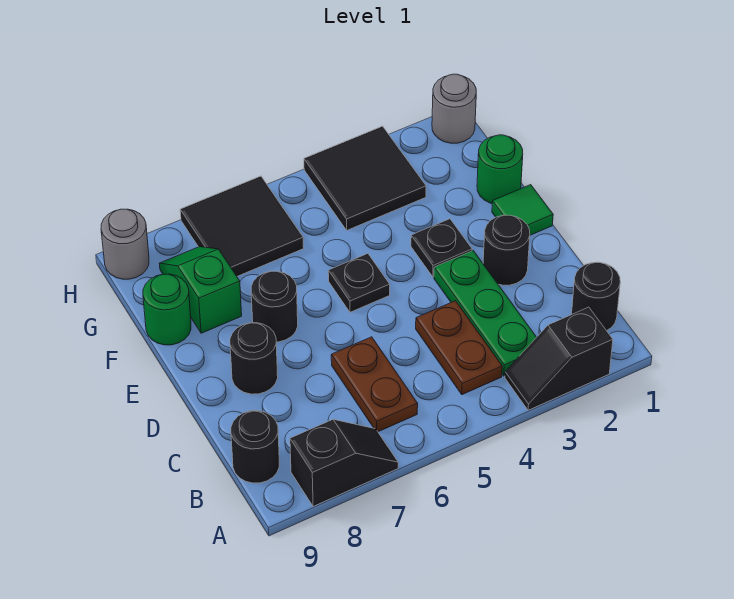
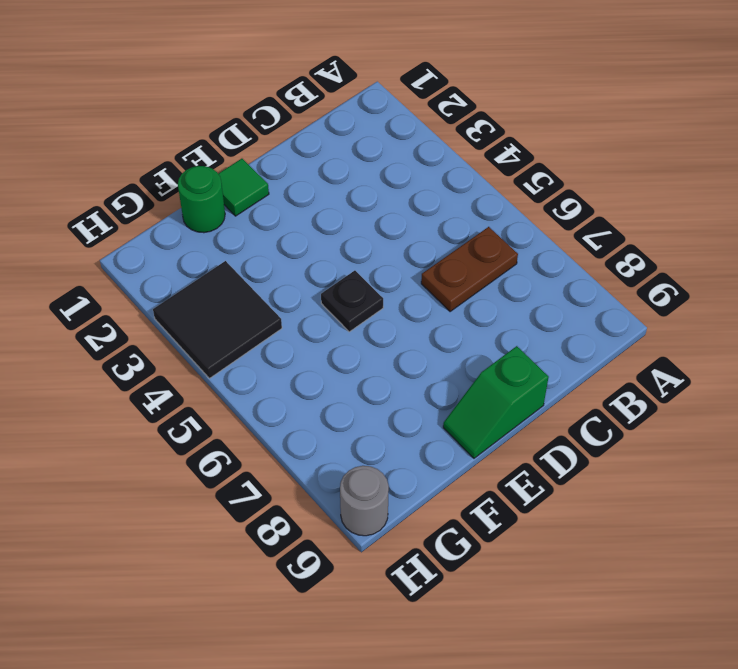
green 1x2 slope [443,346,549,458] -> green 1x2 slope moved to [159,247,242,333]
none -> black 1x2 slope [505,307,613,410]
none -> black 1x2 slope [290,419,398,506]
none -> black 1x1 round brick [572,262,620,331]

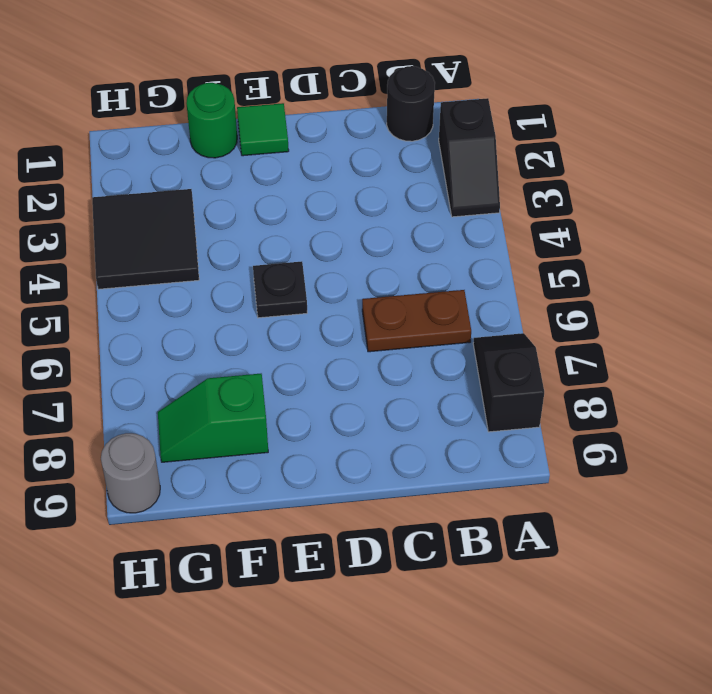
none -> green 1x3 plate [434,251,537,376]
none -> brown 1x2 plate [416,301,502,395]
none -> black 1x1 round brick [231,411,279,483]

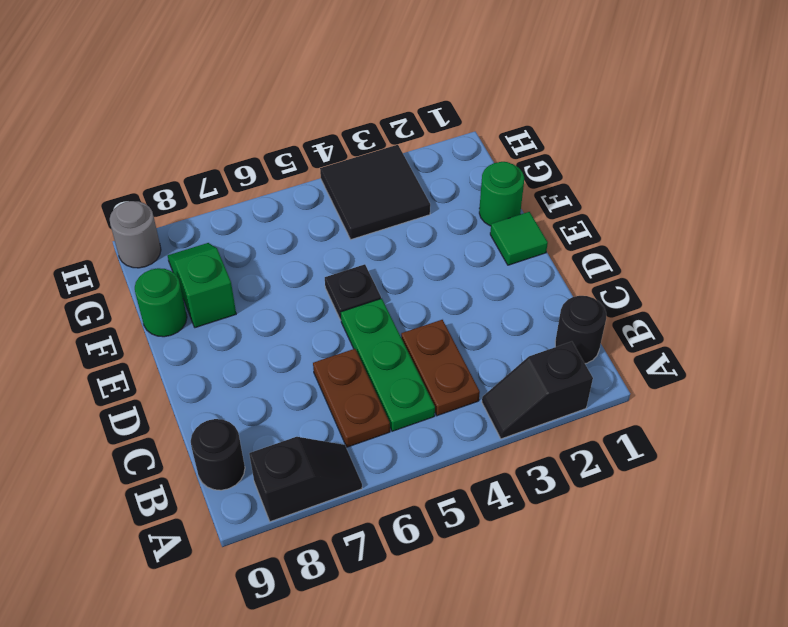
green 1x3 plate [341,299,435,431] -> green 1x3 plate moved to [434,251,537,376]
none -> black 1x1 round brick [483,215,530,285]
none -> black 1x1 round brick [230,323,278,394]
none -> black 1x1 plate [411,219,472,277]

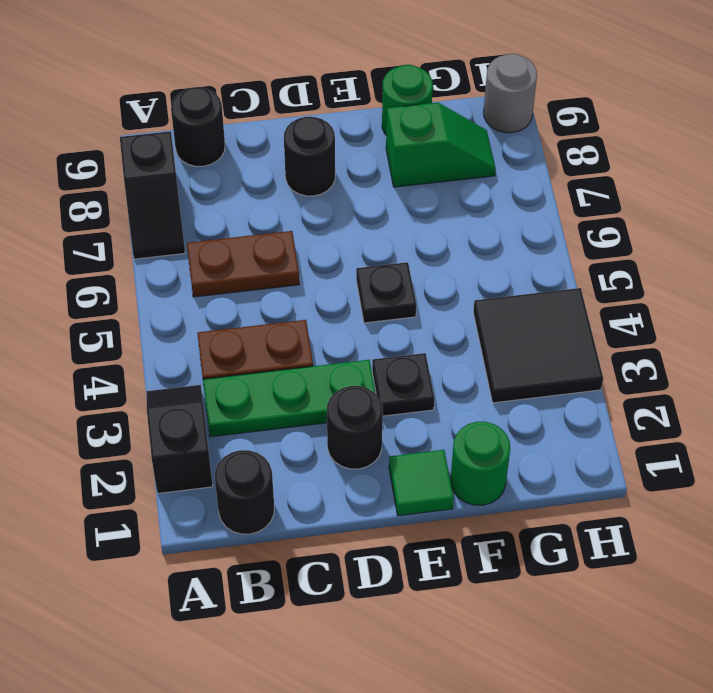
none -> black 1x1 round brick [251,271,298,342]
none -> black 2x2 tile [180,176,304,276]
none -> grey 1x1 round brick [432,74,476,143]

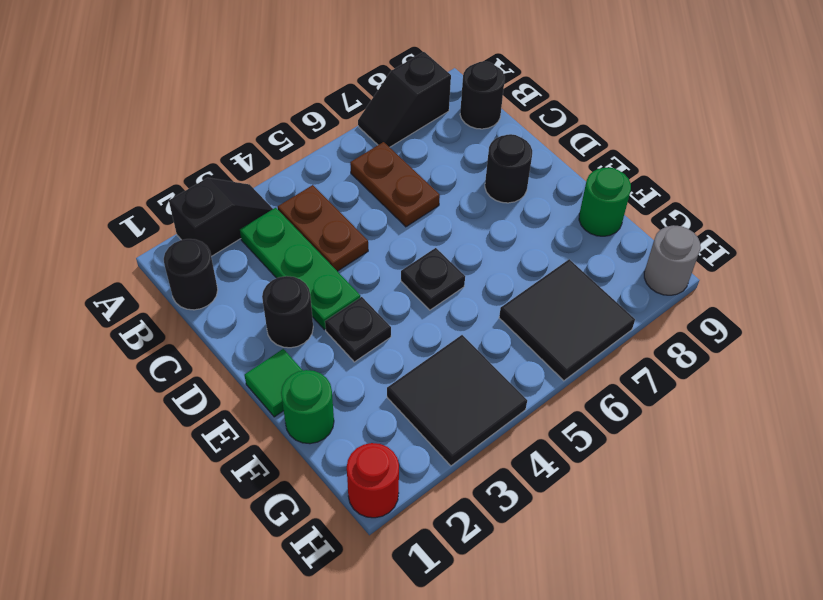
red 1x1 round brick [347,443,399,518] -> grey 1x1 round brick [432,74,476,143]
none -> black 1x1 round brick [251,271,298,342]
none -> green 1x2 slope [159,247,242,333]

